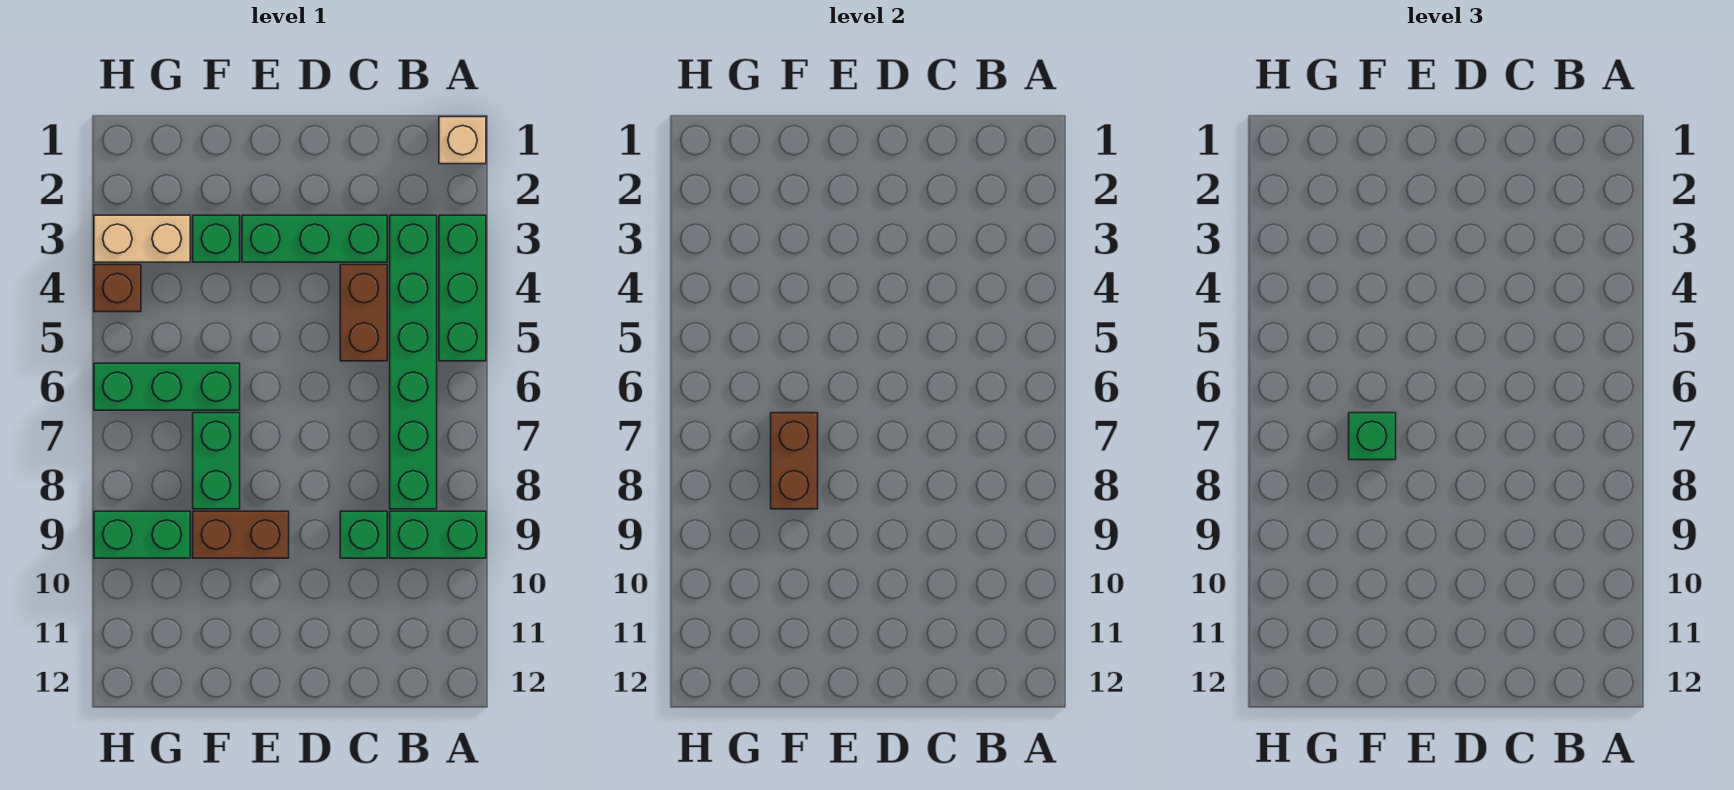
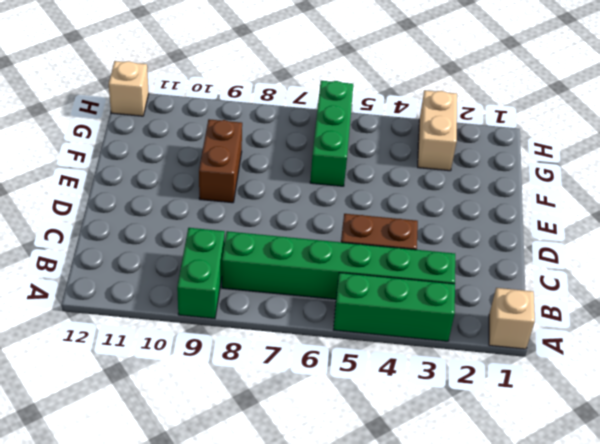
tan 1x1 brick [109,61,149,116] -> none
none -> green 1x3 brick [242,215,387,262]
none -> green 1x1 brick [340,511,387,558]
none -> green 1x1 brick [193,215,240,262]

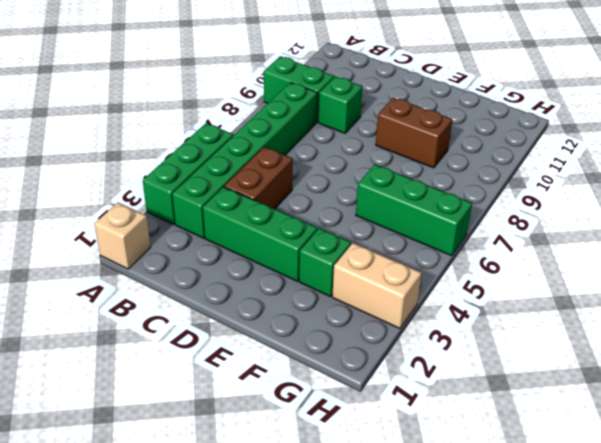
none -> green 1x2 brick [193,413,240,509]
none -> green 1x2 brick [94,511,190,558]
none -> brown 1x1 brick [94,265,141,312]

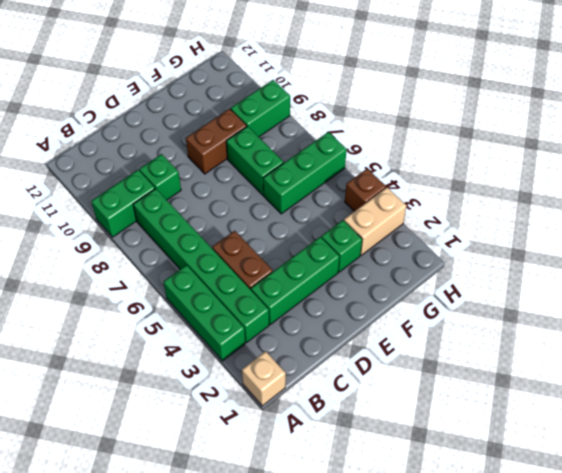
none -> brown 1x2 brick [771,413,818,509]
none -> green 1x1 brick [1349,413,1396,460]

